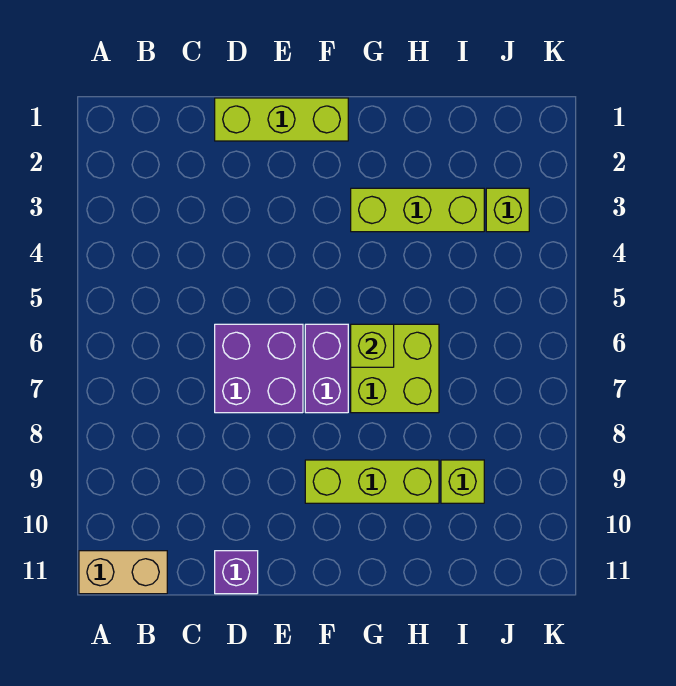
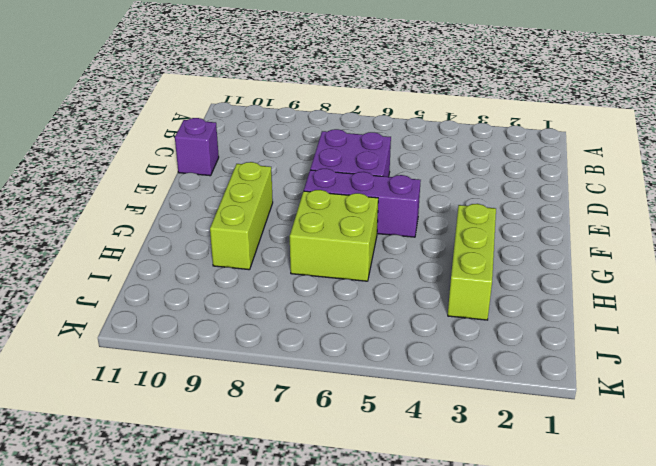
purple 1x3 brick [304,169,421,237] -> purple 1x2 brick [305,324,348,413]
none -> tan 1x2 brick [79,551,167,594]
none -> lime 1x3 brick [215,98,348,141]

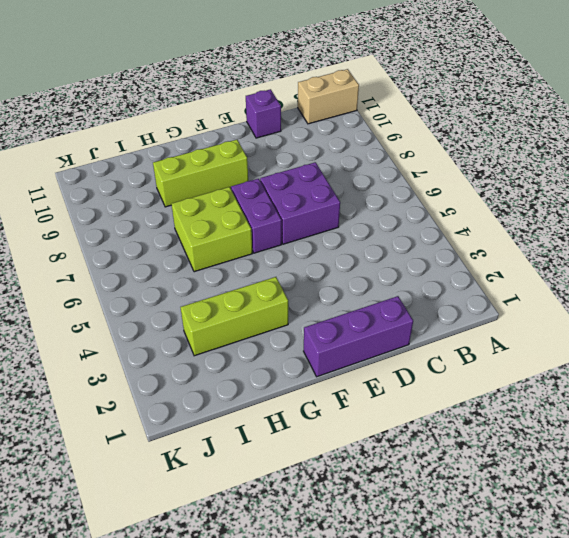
purple 1x3 brick [304,296,413,377] -> lime 1x3 brick [215,98,348,141]
none -> lime 1x1 brick [441,460,484,503]
none -> lime 1x1 brick [486,188,529,232]

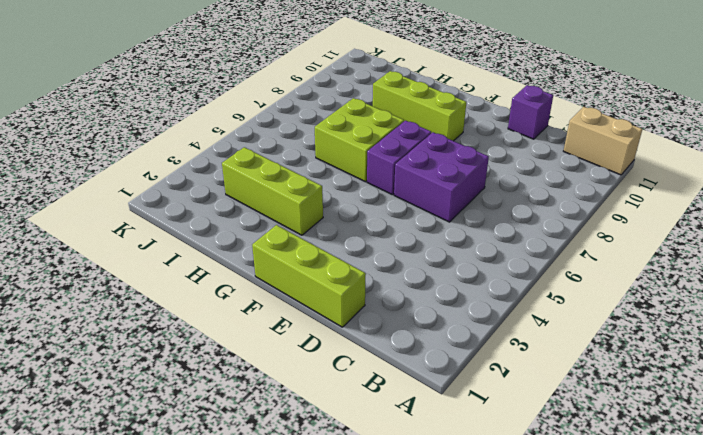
none -> lime 1x1 brick [441,460,484,503]
none -> lime 1x1 brick [486,188,529,232]

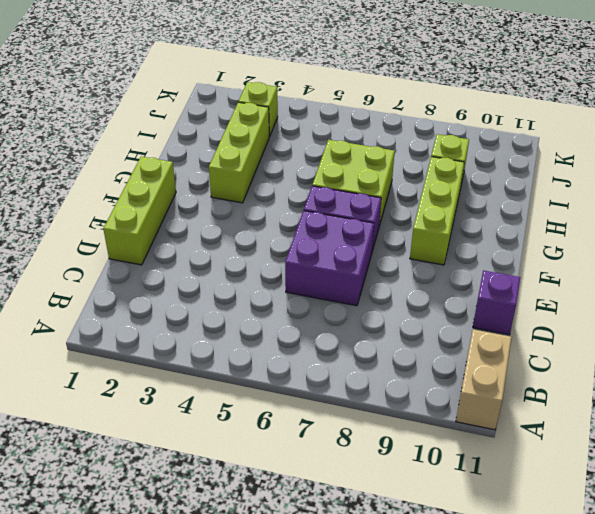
none -> lime 1x1 brick [351,324,394,367]

